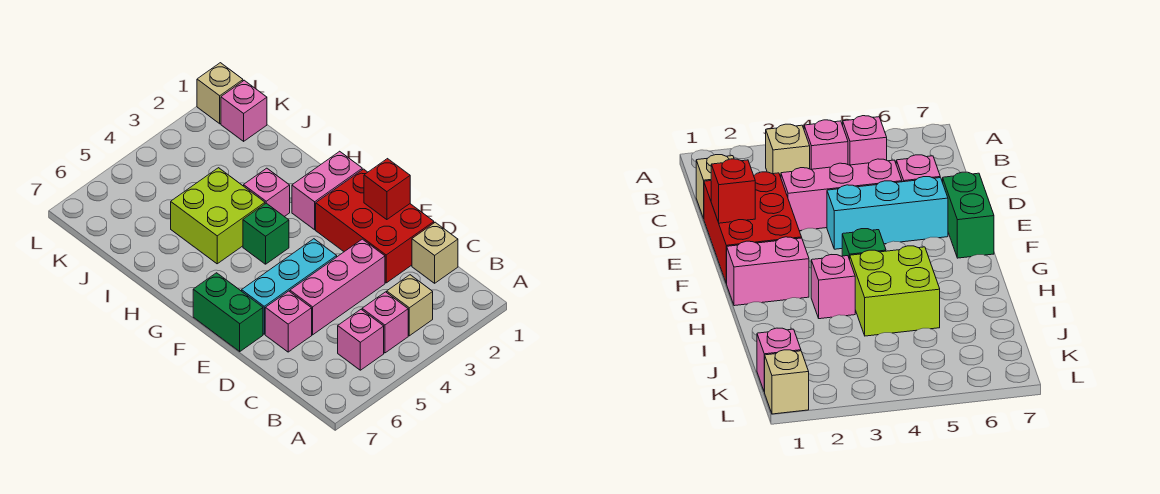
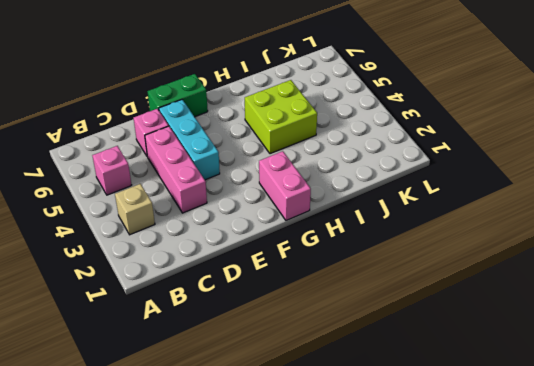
none -> pink 1x1 brick [362,292,408,353]
none -> tan 1x1 brick [412,222,458,283]
none -> red 2x3 brick [316,169,434,283]

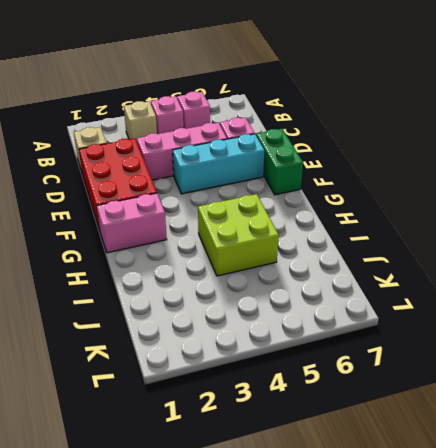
none -> green 1x1 brick [243,203,289,264]
none -> pink 1x1 brick [244,168,290,217]
none -> pink 1x1 brick [221,80,267,141]

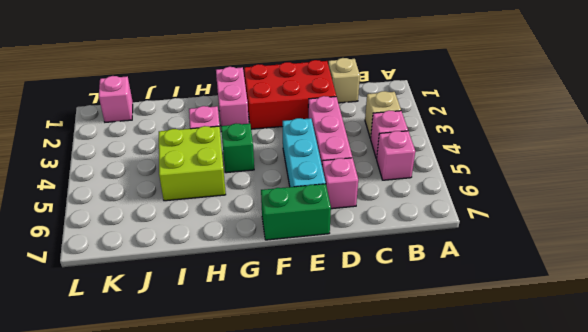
none -> tan 1x1 brick [197,63,243,124]
none -> red 1x1 brick [364,159,410,220]

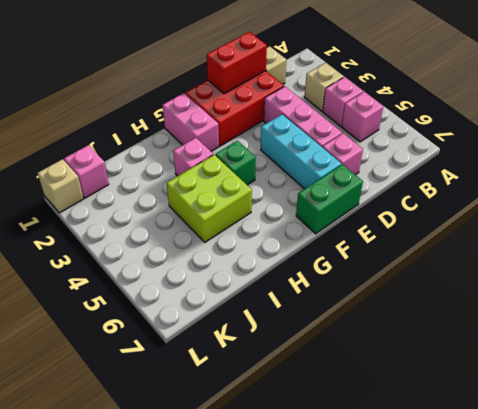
red 1x2 brick [207,32,267,94] -> red 1x1 brick [364,159,410,220]

